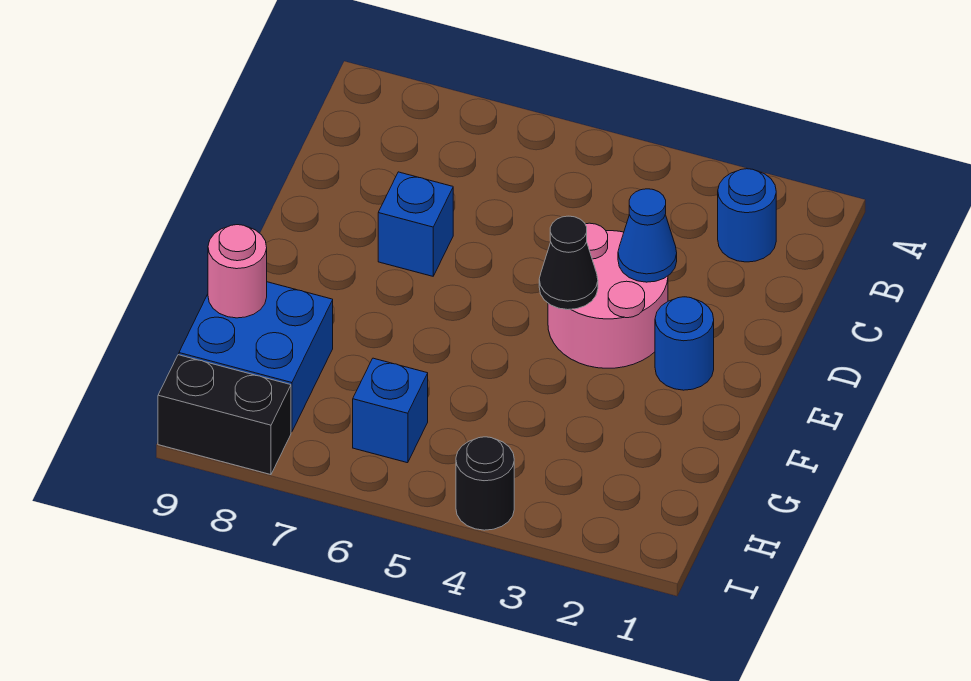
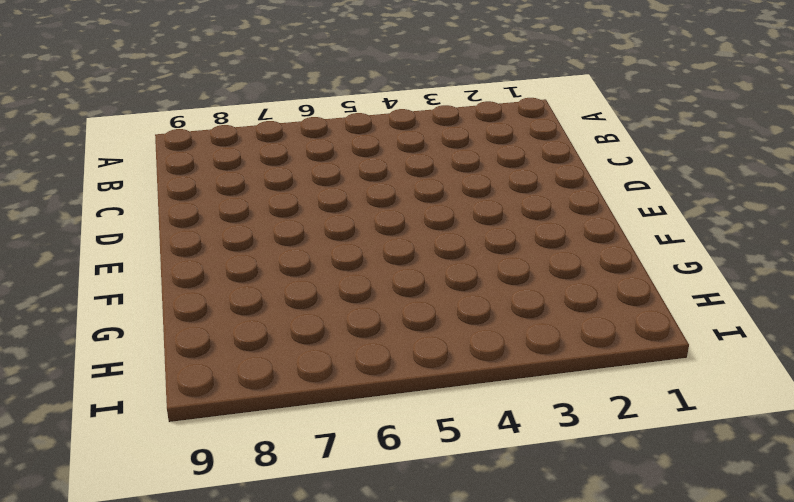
none -> blue 1x1 round brick [718,169,776,262]
none -> pink 2x2 round brick [548,223,668,368]

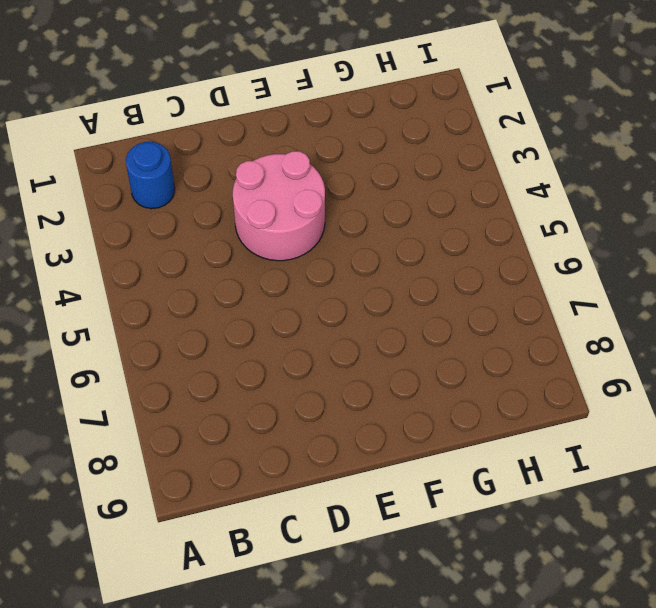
none -> blue 1x1 brick [378,172,453,276]
none -> blue 1x1 round brick [655,297,714,390]

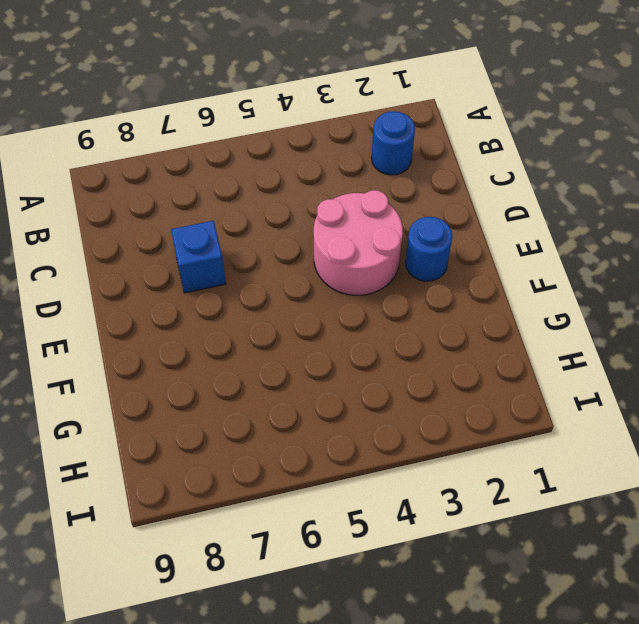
none -> blue 2x2 brick [179,282,333,432]
none -> blue 1x1 brick [353,358,428,463]

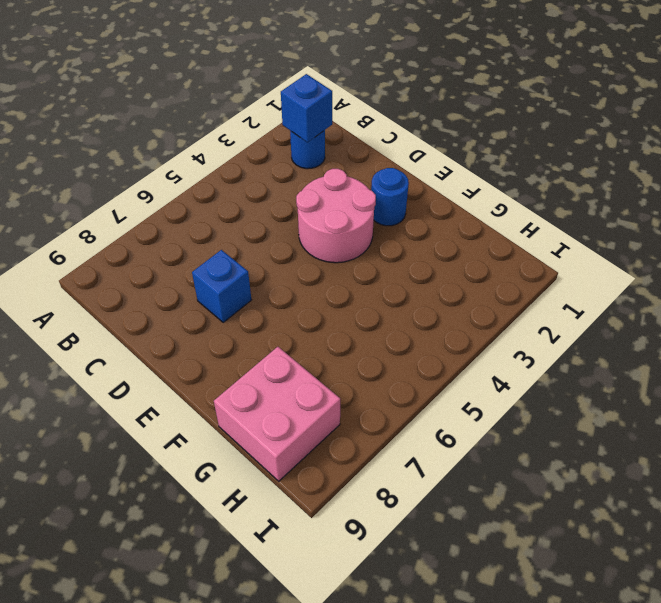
blue 1x1 brick [281,74,332,142] -> blue 1x1 brick moved to [353,358,428,463]
pink 2x2 brick [214,347,340,481] -> blue 2x2 brick [179,282,333,432]
none -> black 1x1 round brick [456,437,514,530]
none -> black 1x2 brick [158,355,291,475]

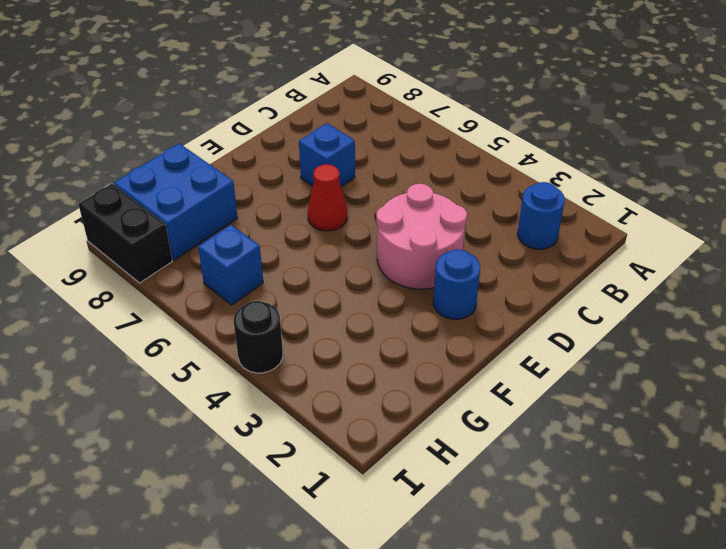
red 1x1 cone [308,164,347,231] -> none
none -> blue 1x1 cone [618,189,677,282]
none -> black 1x1 cone [539,216,598,310]

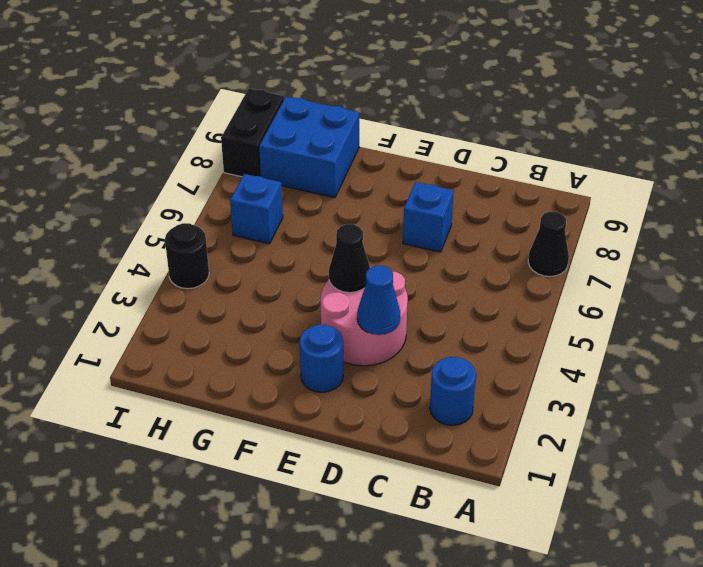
black 1x1 cone [528,212,569,277] -> none
none -> pink 1x1 round brick [208,225,267,318]

